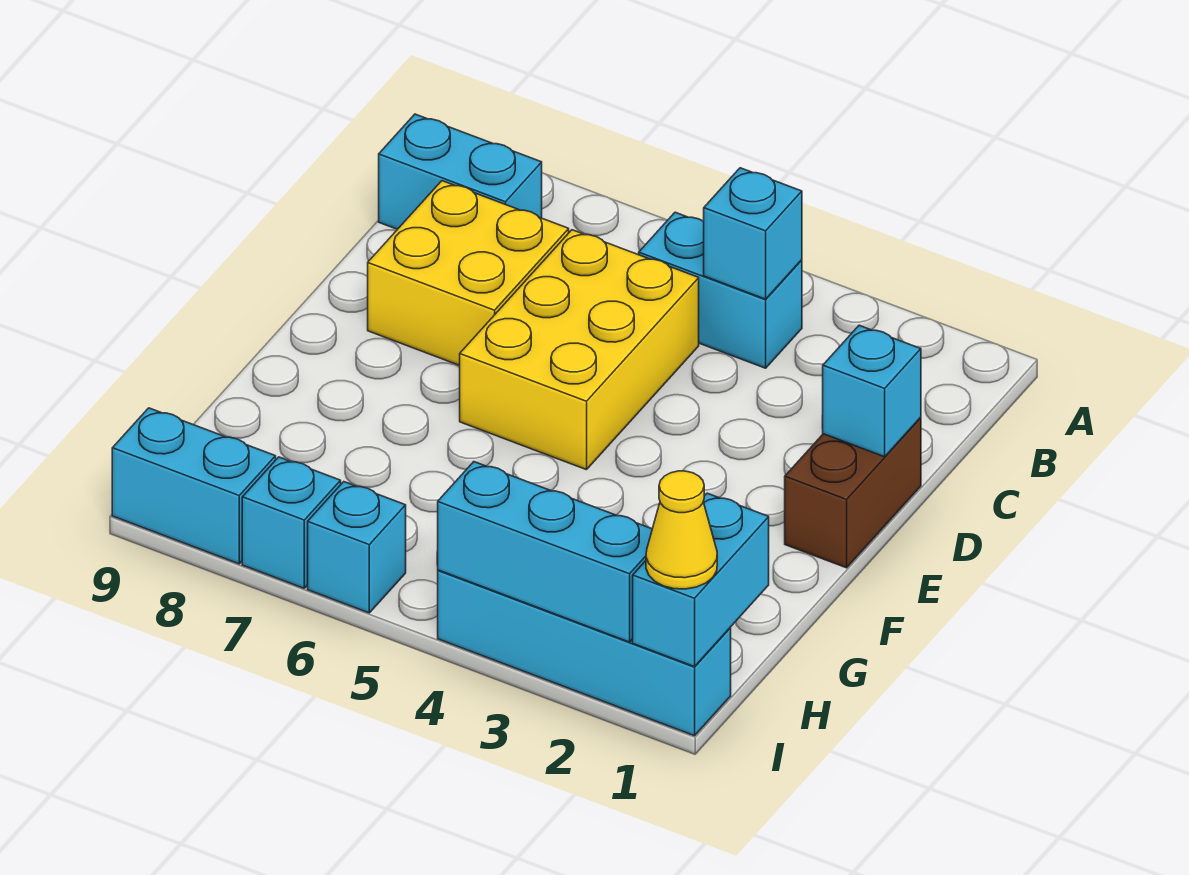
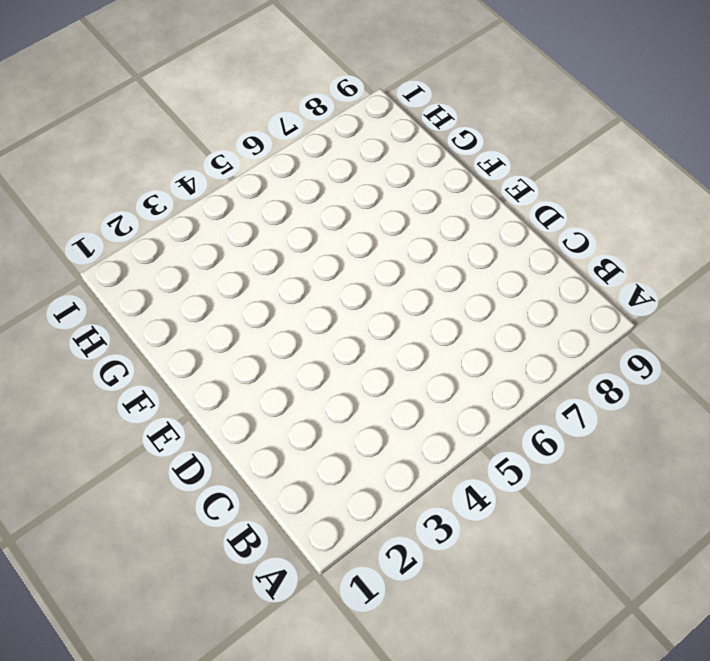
none -> cyan 1x2 brick [639,212,802,368]
none -> cyan 1x2 brick [379,114,542,229]
none -> yellow 2x3 brick [460,230,699,470]

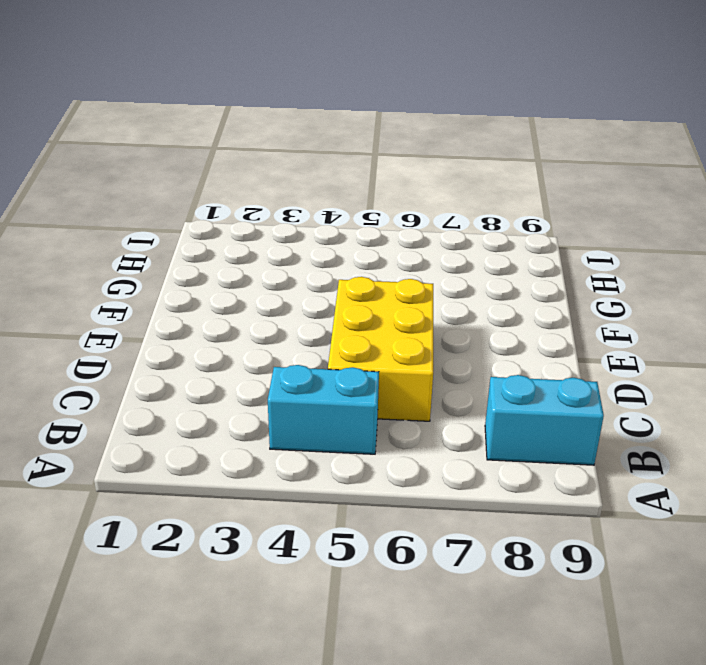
none -> yellow 2x2 brick [368,181,569,365]
none -> brown 1x2 brick [785,418,921,568]
none -> cyan 1x4 brick [438,570,731,736]

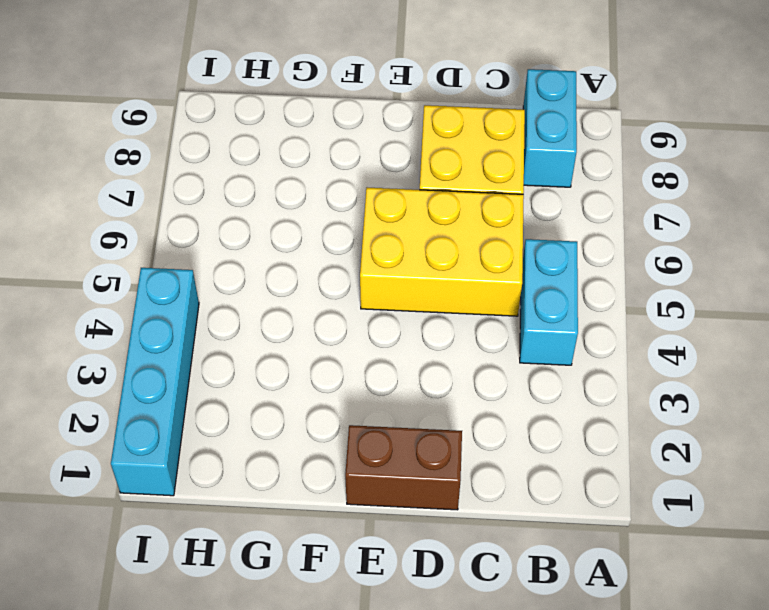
none -> cyan 1x1 brick [308,482,406,613]
none -> cyan 1x1 brick [242,457,341,588]
none -> cyan 1x2 brick [112,408,276,564]

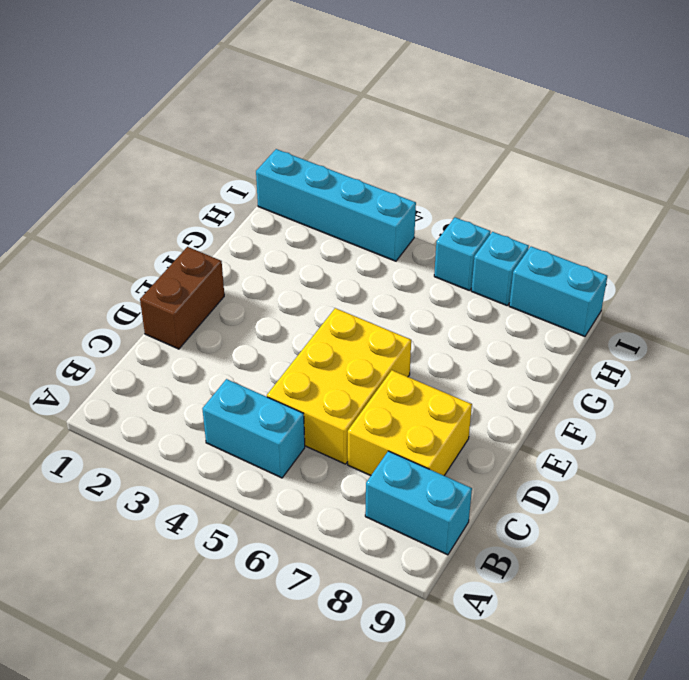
none -> cyan 1x1 brick [704,168,802,299]
none -> cyan 1x1 brick [823,325,921,457]
none -> cyan 1x2 brick [633,493,769,667]

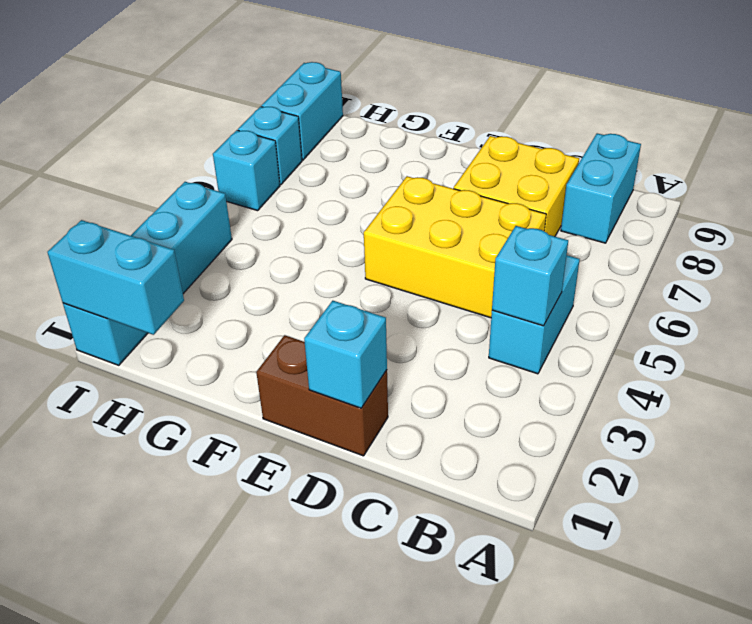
none -> cyan 1x3 brick [438,462,652,642]
none -> yellow 1x1 cone [646,471,717,589]

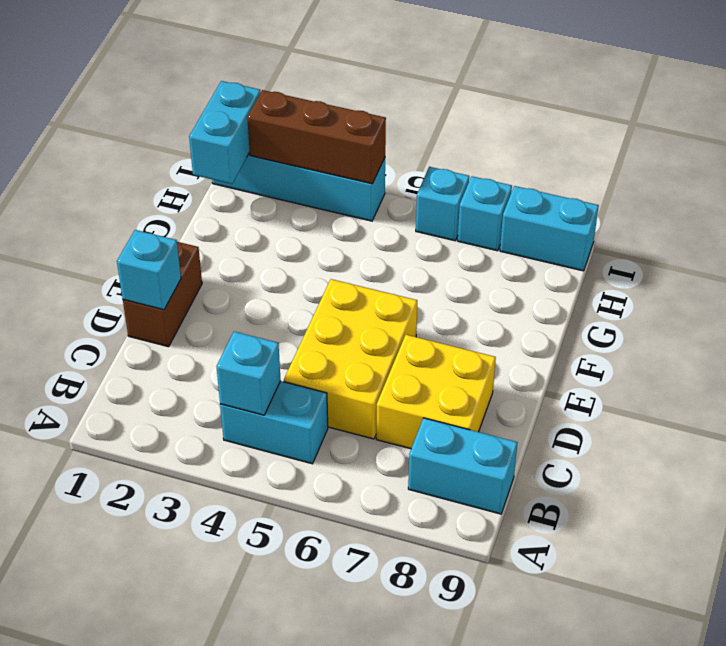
brown 1x3 brick [247,90,386,184] -> cyan 1x3 brick [438,462,652,642]
none -> yellow 1x1 cone [646,471,717,589]

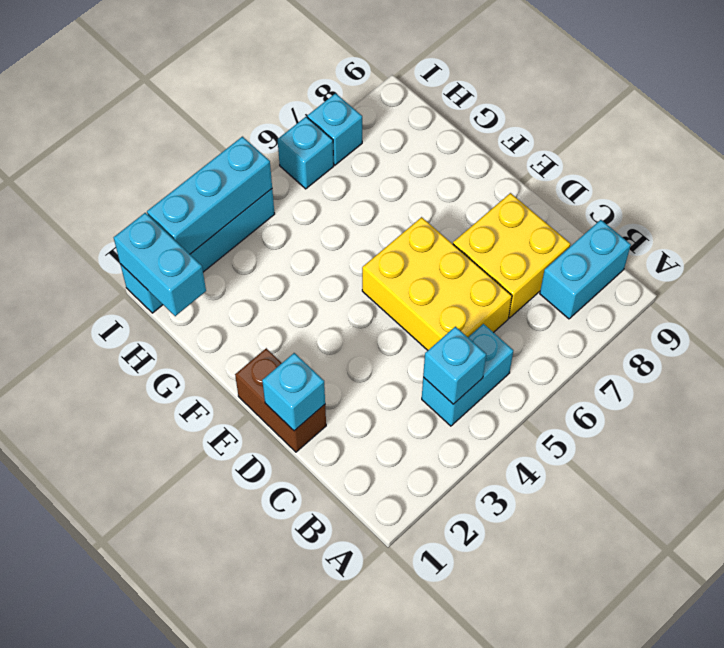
none -> cyan 1x2 brick [112,408,276,564]
none -> yellow 1x1 cone [646,471,717,589]

